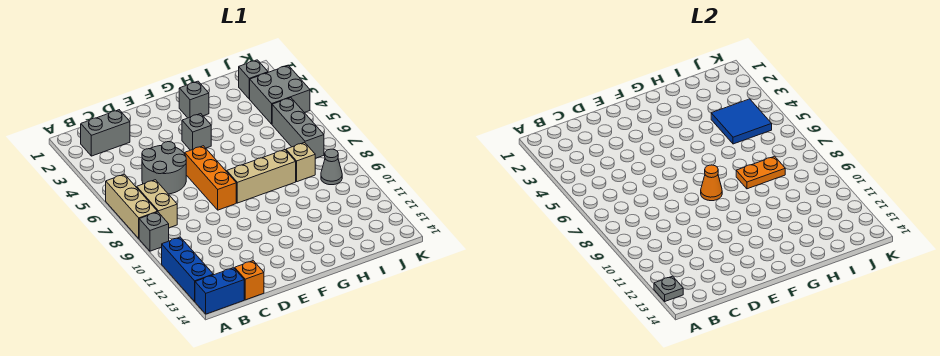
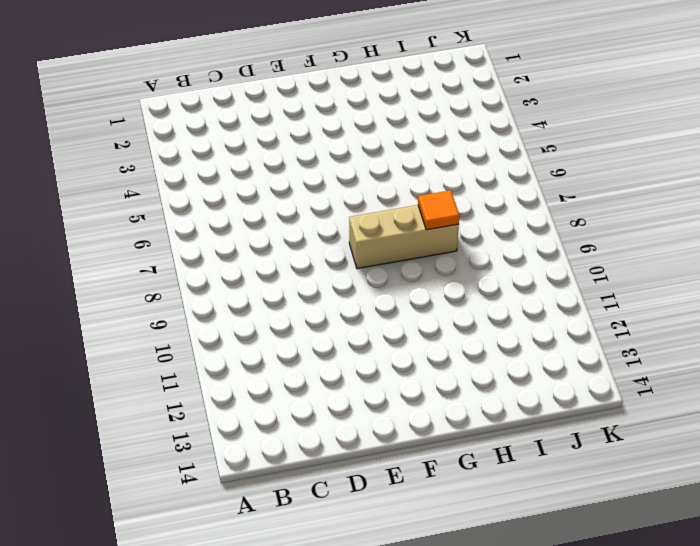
orange 1x1 tile [418,190,460,230] -> orange 1x2 plate [736,156,785,189]
none -> tan 1x3 brick [106,174,158,238]
none -> grey 1x1 brick [139,212,169,251]
none -> blue 1x3 brick [161,237,213,301]

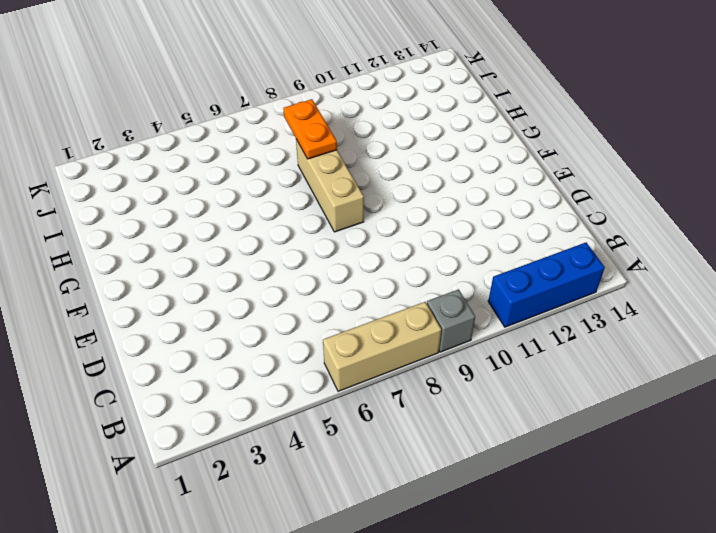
none -> blue 1x2 brick [195,268,244,314]
none -> grey 1x2 brick [81,110,130,156]
none -> tan 1x2 brick [137,180,177,228]

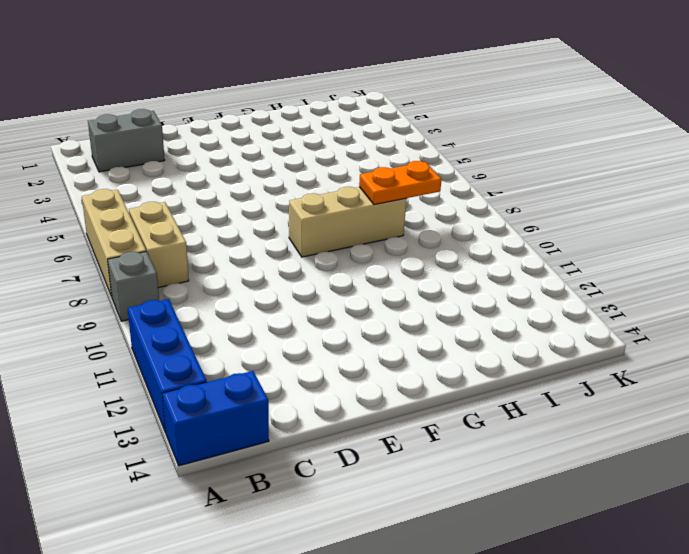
none -> grey 2x2 round brick [142,142,186,194]
none -> orange 1x1 brick [235,261,264,300]
none -> orange 1x3 brick [185,146,236,210]

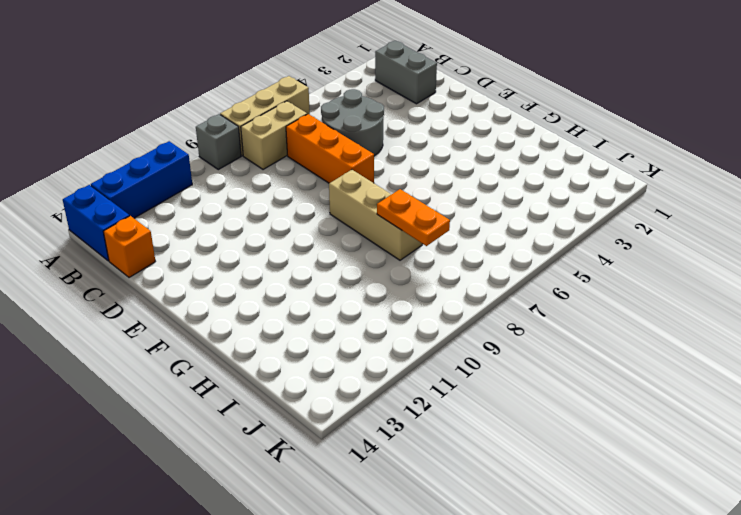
orange 1x3 brick [286,114,374,183] -> orange 1x3 brick turned to [185,146,236,210]
none -> grey 1x1 brick [182,114,211,150]
none -> grey 1x1 brick [179,81,209,118]
none -> tan 1x1 brick [286,142,315,182]

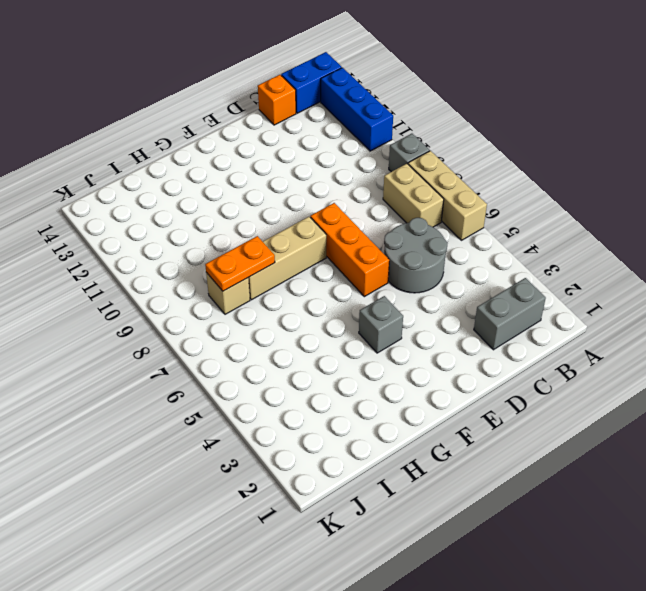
none -> grey 1x1 brick [179,81,209,118]
none -> grey 1x1 brick [239,60,268,99]
none -> grey 2x2 brick [250,65,310,124]

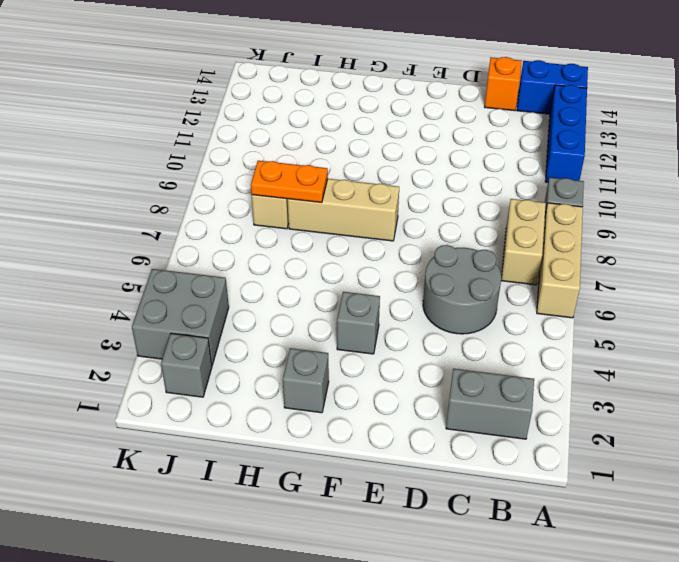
none -> orange 1x3 brick [185,146,236,210]
none -> grey 1x3 brick [272,98,324,158]
none -> grey 1x1 cone [321,149,342,185]

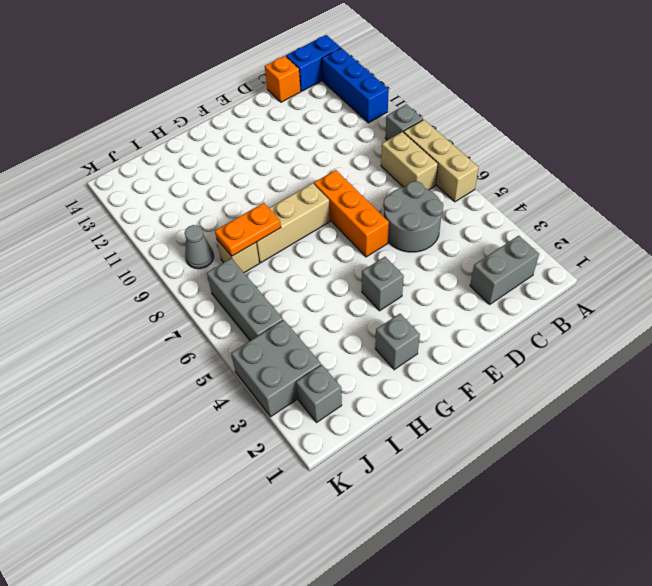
none -> grey 1x1 plate [654,276,683,301]
none -> orange 1x1 cone [701,165,722,201]
none -> blue 2x2 tile [711,99,772,144]

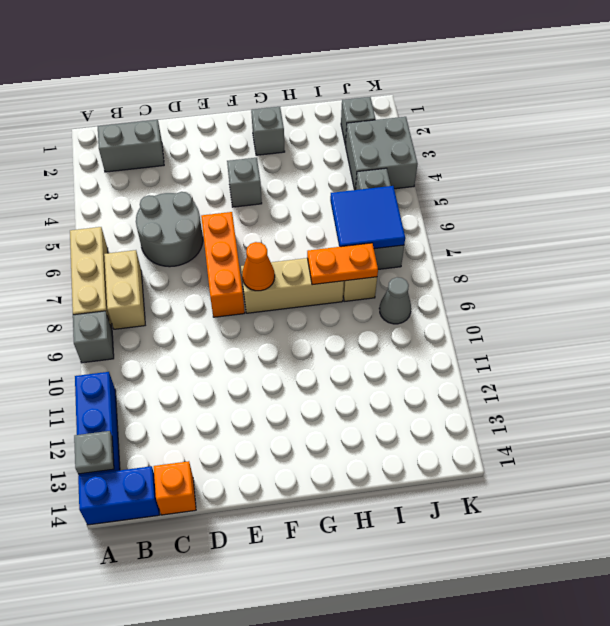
blue 2x2 tile [330,186,405,249] -> blue 2x2 tile moved to [711,99,772,144]

